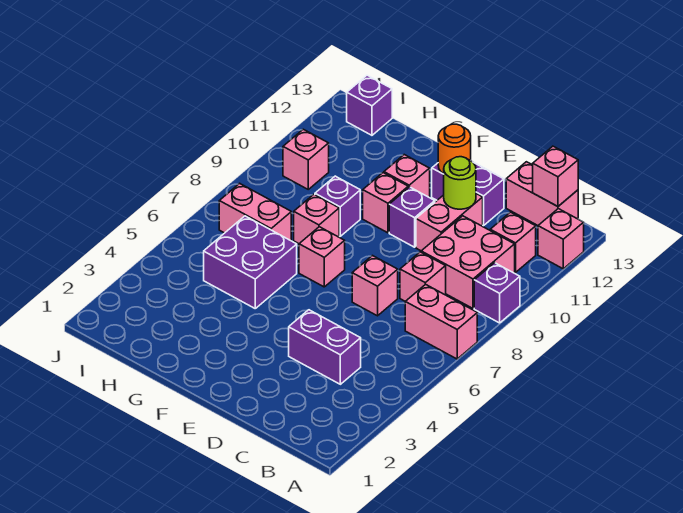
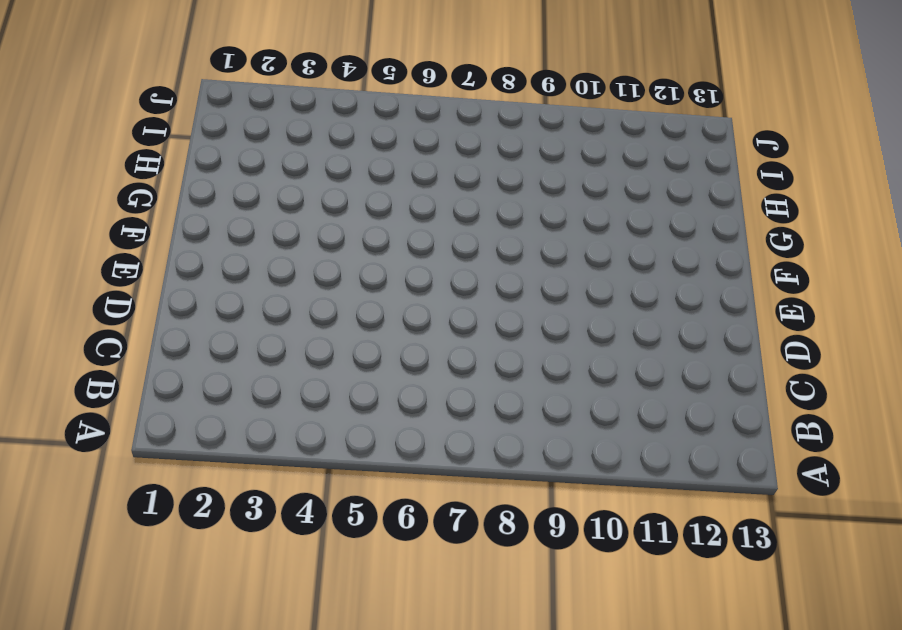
none -> pink 1x2 brick [405,284,477,359]
none -> purple 1x1 brick [474,263,520,323]
none -> pink 1x1 brick [538,209,584,269]

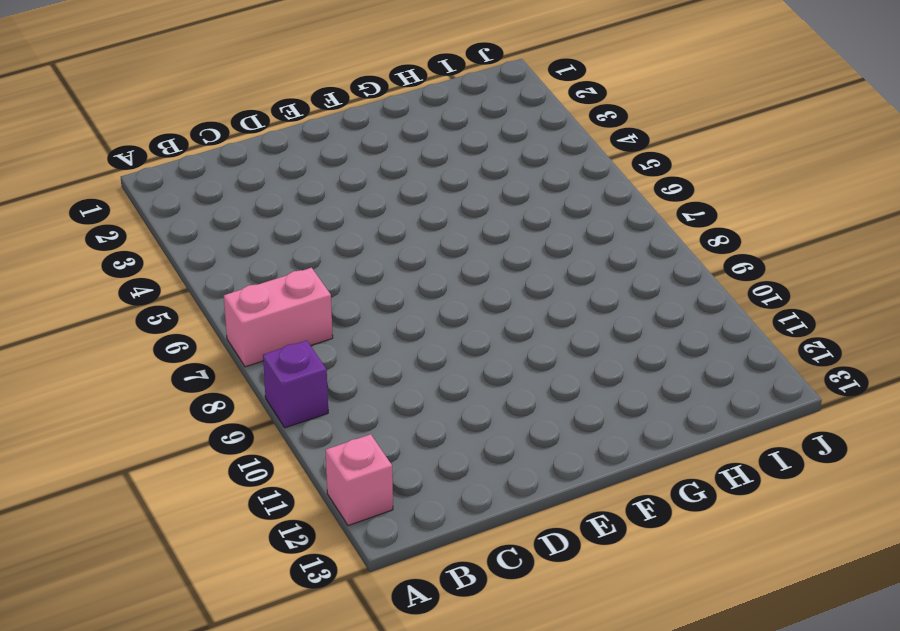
none -> pink 2x2 brick [421,216,515,308]
none -> pink 1x1 brick [490,212,536,272]
none -> pink 1x2 brick [506,162,578,225]

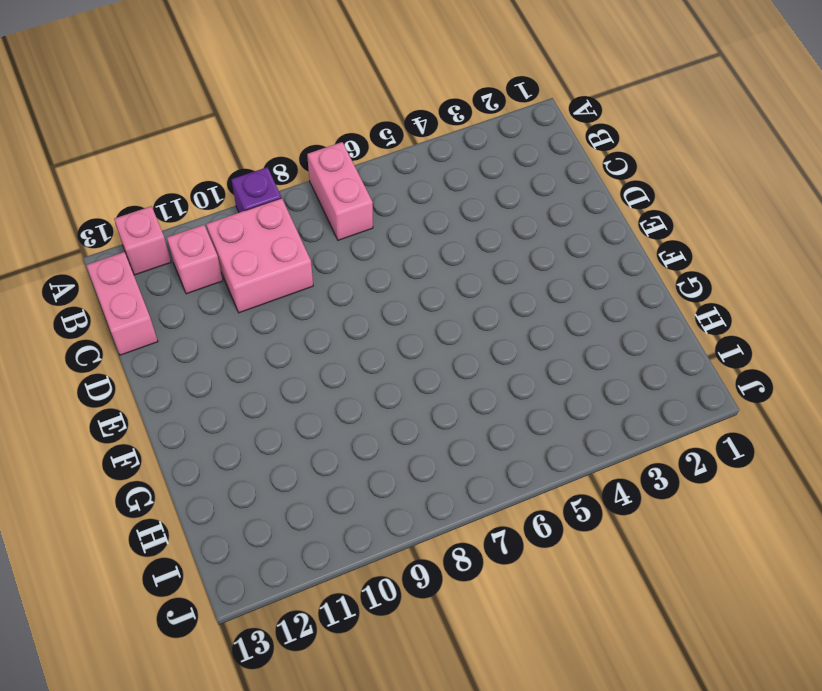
none -> purple 1x2 brick [289,310,361,384]
none -> pink 1x1 brick [400,252,446,301]
none -> pink 1x1 brick [352,256,398,316]

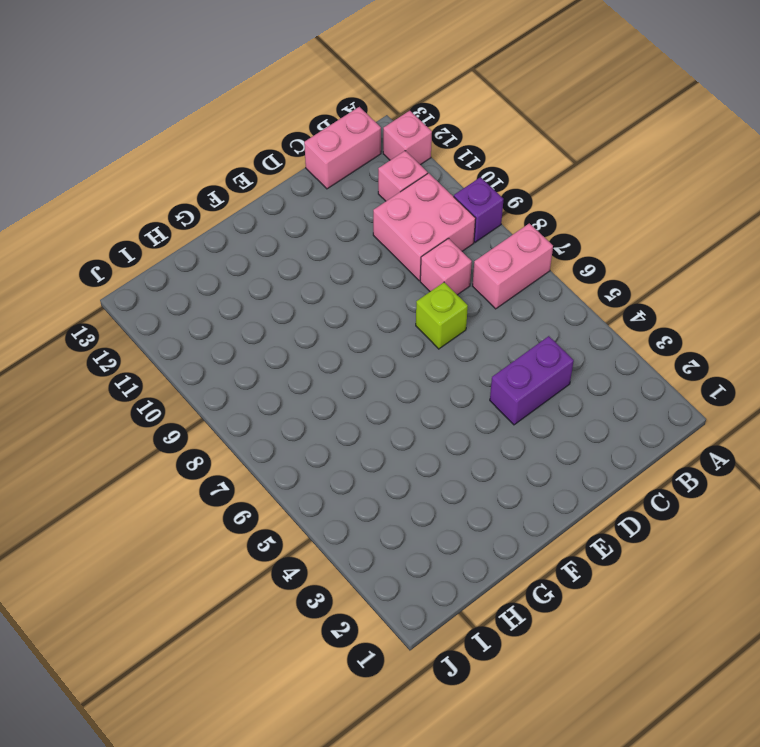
lime 1x1 brick [416,282,468,349] -> pink 1x1 brick [352,256,398,316]
none -> pink 1x2 brick [416,194,483,251]
none -> purple 1x2 brick [432,162,504,226]
none -> purple 1x1 brick [389,187,435,247]

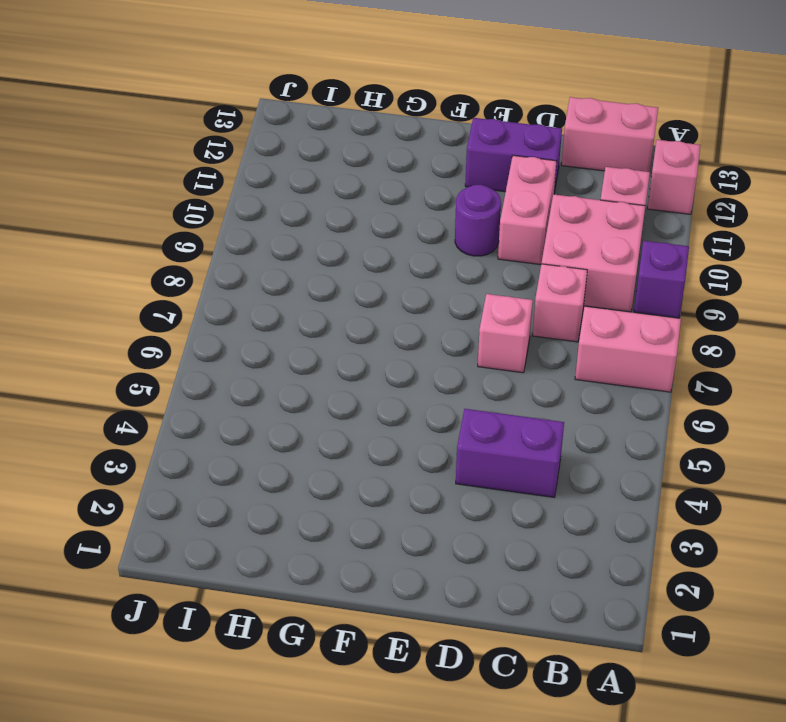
purple 1x1 round brick [455,185,501,256] -> purple 1x1 brick [389,187,435,247]
none -> pink 1x1 brick [299,227,345,287]
none -> pink 1x1 brick [363,173,408,233]
none -> pink 1x1 brick [384,155,430,198]

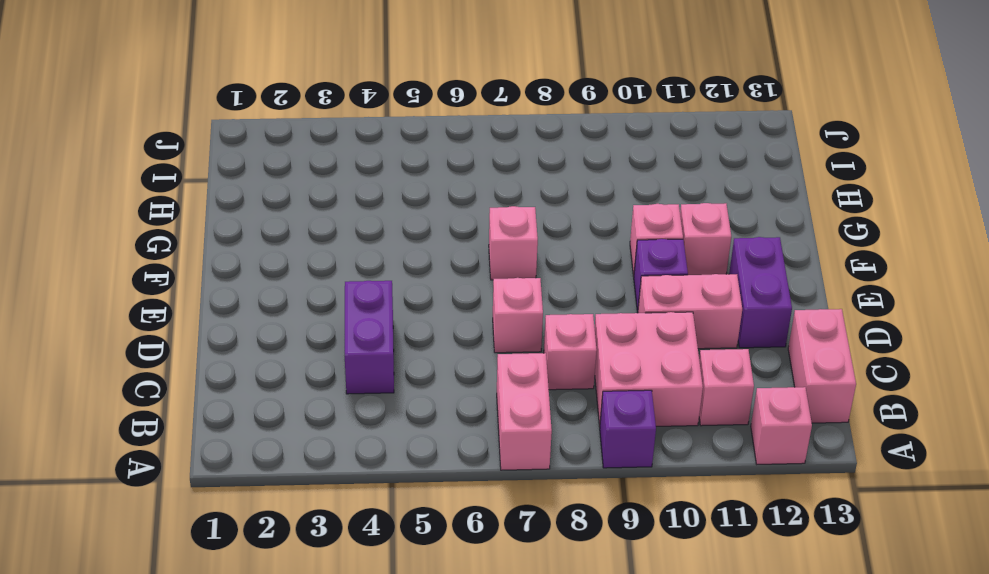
none -> purple 2x2 brick [204,216,297,308]
none -> pink 1x1 brick [294,194,339,244]
none -> purple 1x1 brick [315,176,360,236]

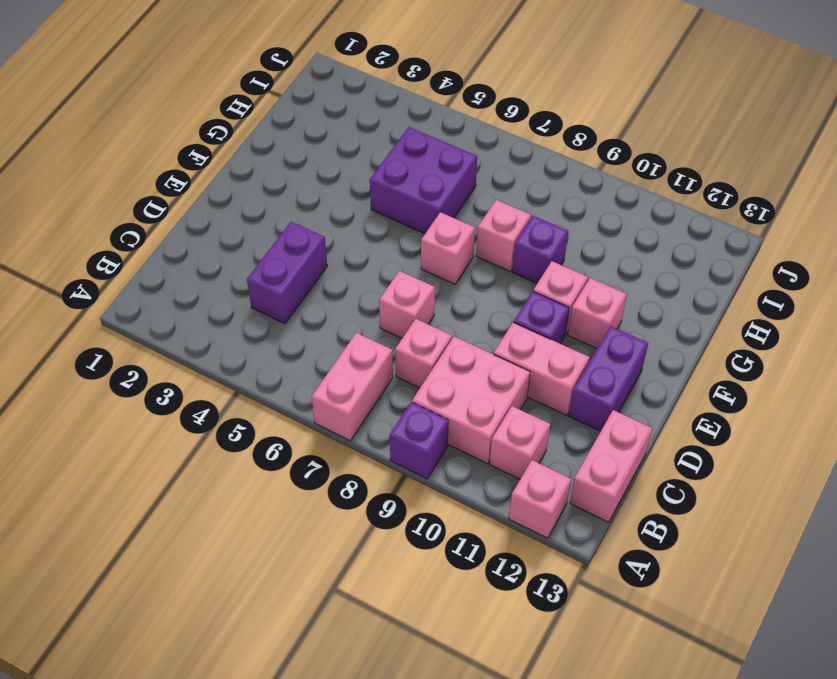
none -> pink 1x2 brick [219,183,291,241]
none -> pink 1x1 brick [283,129,329,189]
none -> purple 1x1 brick [347,75,392,135]

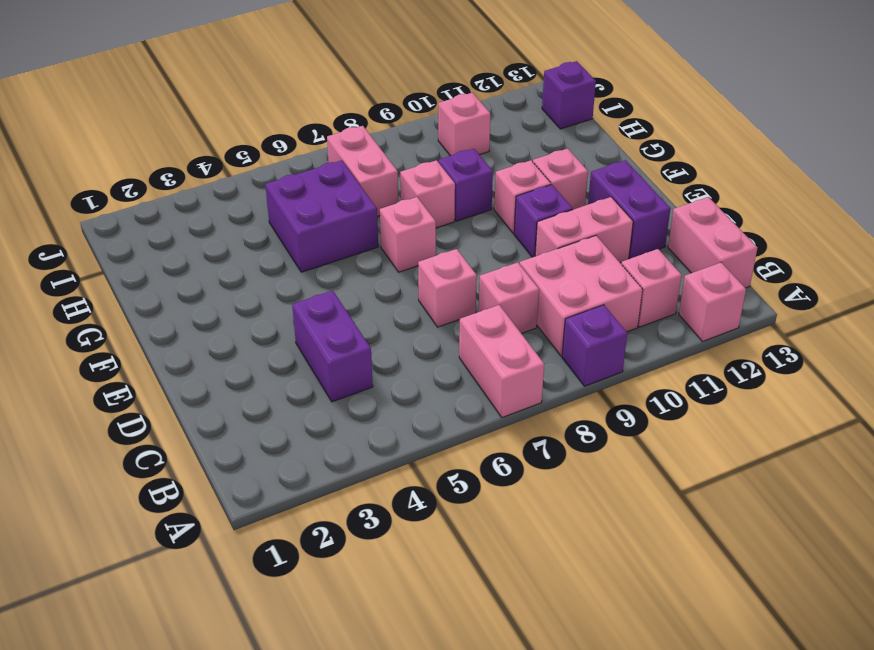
none -> pink 1x1 brick [533,146,578,206]
none -> lime 1x1 round brick [444,157,476,209]
none -> orange 1x1 round brick [438,124,471,174]

